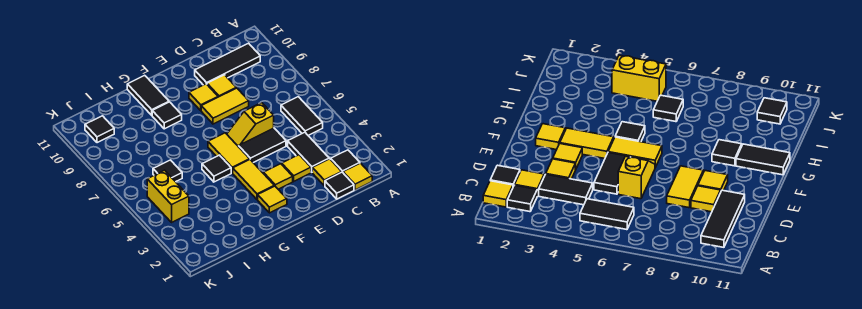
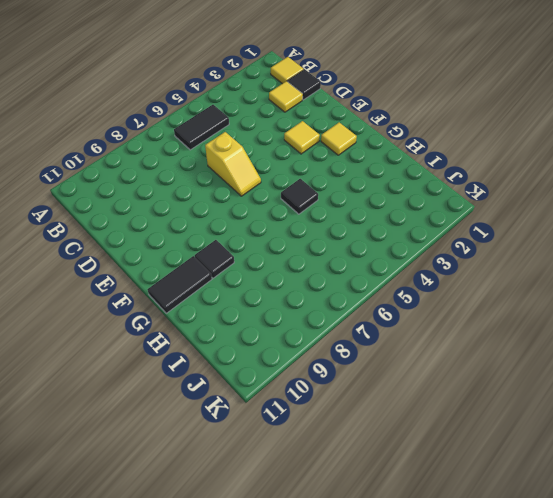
none -> black 1x1 tile [331,150,360,172]
none -> black 1x3 tile [195,43,260,85]
none -> black 1x2 tile [288,132,329,172]

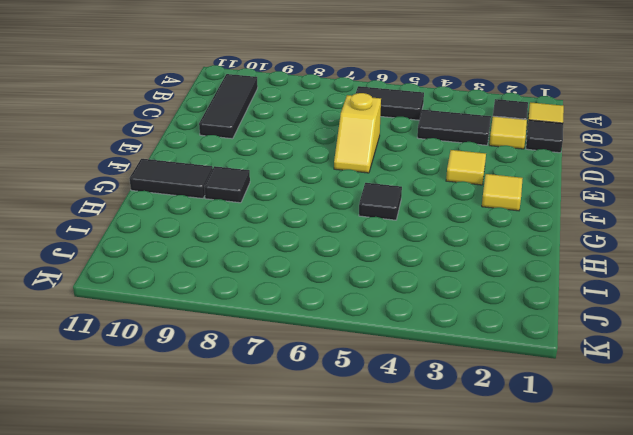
none -> yellow 1x1 tile [282,155,311,181]
none -> black 1x2 tile [239,128,286,163]
none -> yellow 1x2 tile [201,88,249,124]

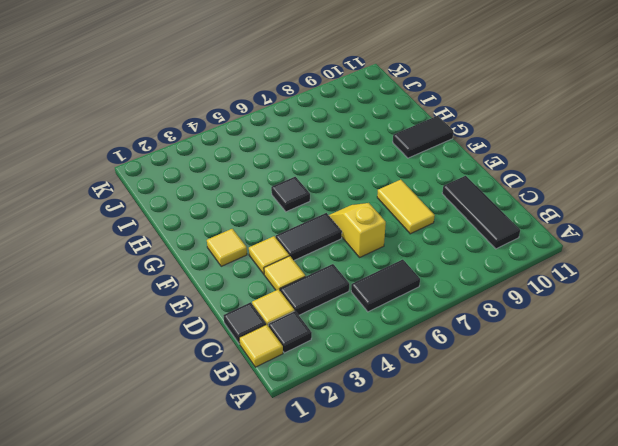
black 1x2 tile [276,213,342,260] -> black 1x2 tile turned to [239,128,286,163]
none -> yellow 1x1 tile [207,75,236,97]
none -> yellow 1x1 tile [189,84,218,110]
none -> yellow 1x2 tile [233,160,274,200]

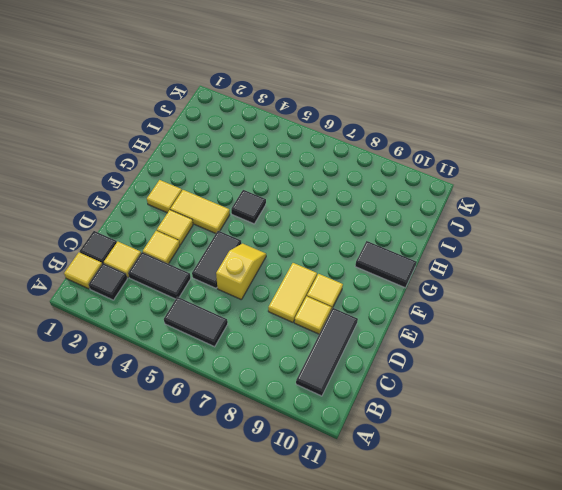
none -> yellow 1x2 tile [208,133,250,173]
none -> black 1x1 tile [152,102,182,129]
none -> black 1x1 tile [153,160,182,182]

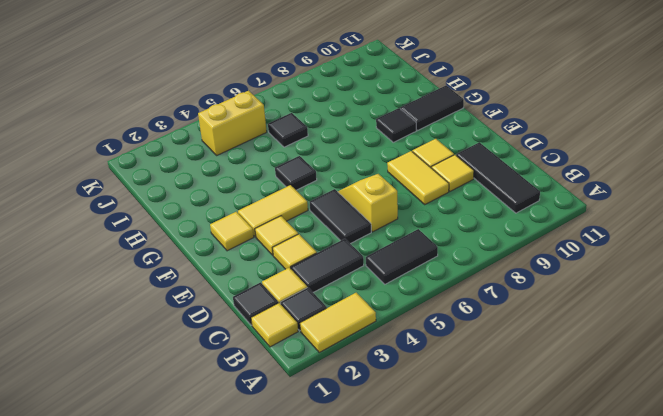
yellow 1x2 tile [300,293,376,352] -> yellow 1x2 tile moved to [208,133,250,173]
none -> black 1x1 tile [85,116,114,143]

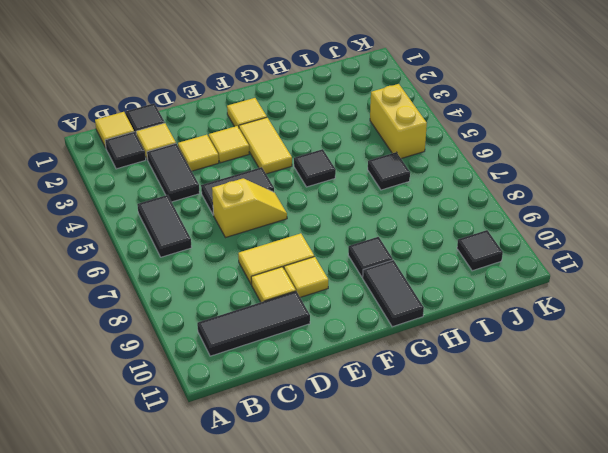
none -> yellow 1x2 tile [208,133,250,173]

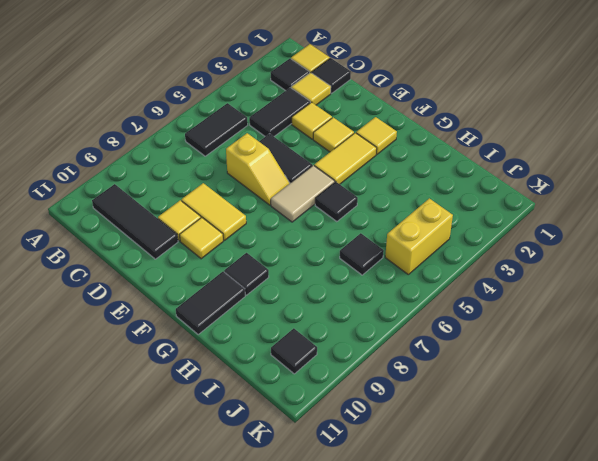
tan 1x2 tile [271,165,335,222] -> yellow 1x2 tile [208,133,250,173]

